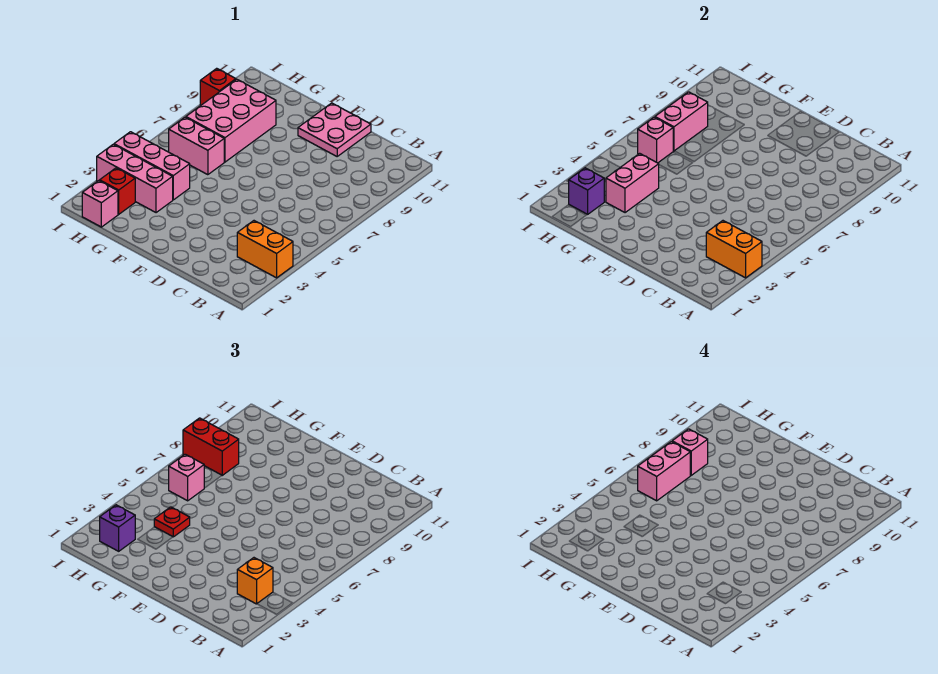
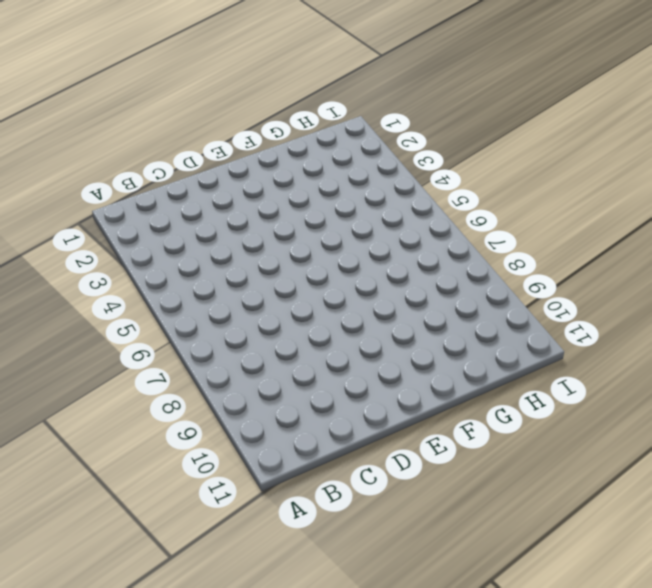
none -> orange 1x2 brick [237,221,293,278]
none -> pink 2x2 plate [298,103,371,156]
none -> pink 1x3 brick [97,144,173,213]

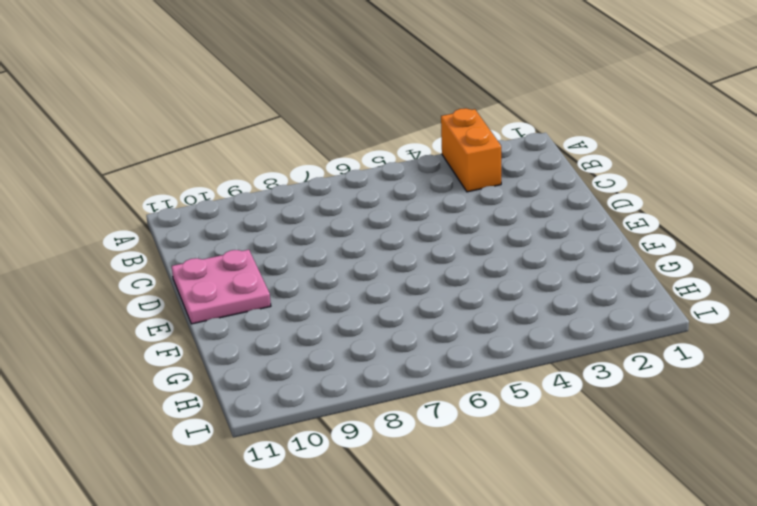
none -> pink 1x3 brick [97,144,173,213]
none -> pink 1x3 brick [114,132,190,200]
none -> pink 1x2 brick [169,117,224,175]

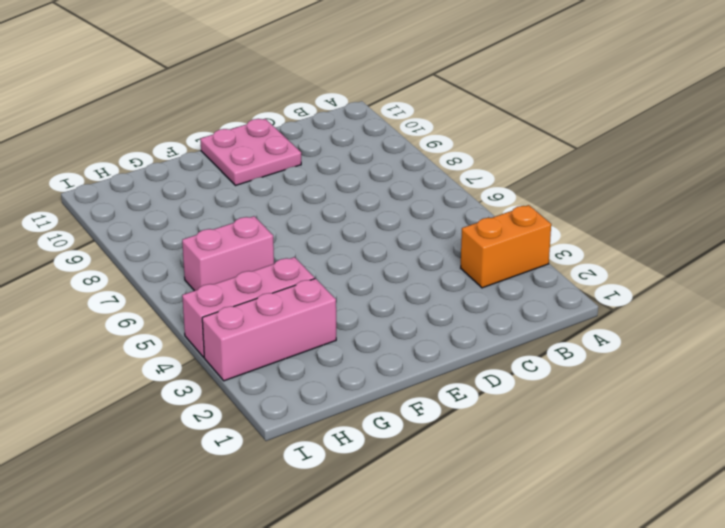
none -> pink 2x3 brick [186,79,276,162]
none -> pink 1x1 brick [82,181,118,227]
none -> red 1x1 brick [100,168,135,214]

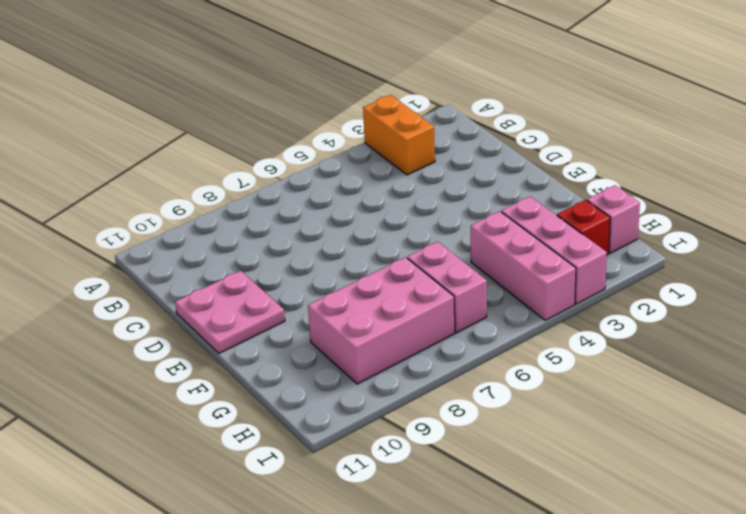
none -> red 1x1 brick [200,68,236,105]
none -> orange 1x2 brick [706,221,762,278]
none -> pink 1x2 brick [606,153,659,213]

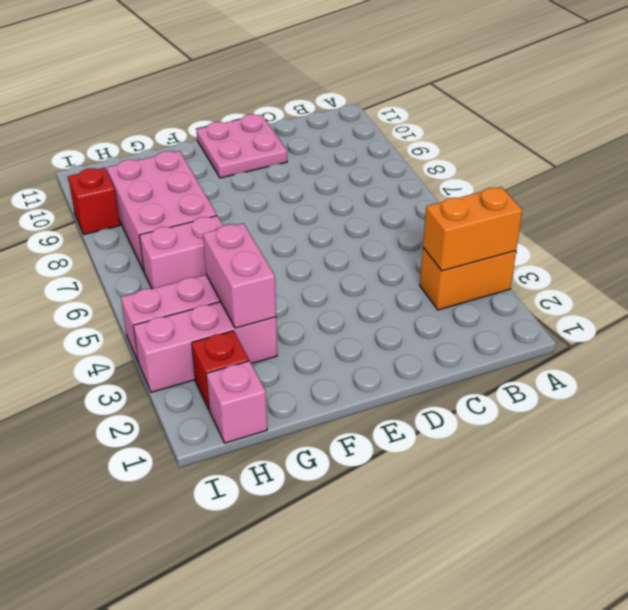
none -> purple 1x1 brick [569,168,604,214]
none -> pink 1x1 brick [638,117,673,163]
none -> pink 1x2 brick [655,92,708,151]

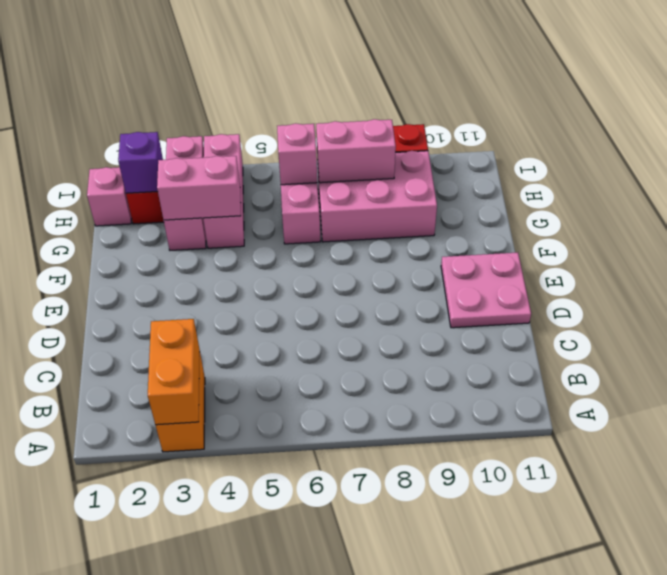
none -> orange 1x1 brick [237,558,273,604]
none -> red 1x1 plate [154,507,190,537]
none -> purple 1x1 brick [100,505,135,551]

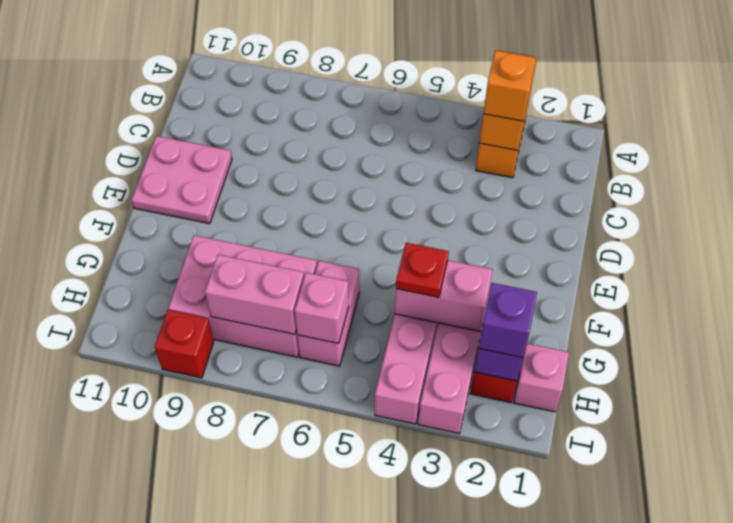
none -> pink 1x1 brick [169,454,204,501]
none -> red 1x2 brick [183,418,239,475]
none -> pink 1x2 brick [638,442,690,501]

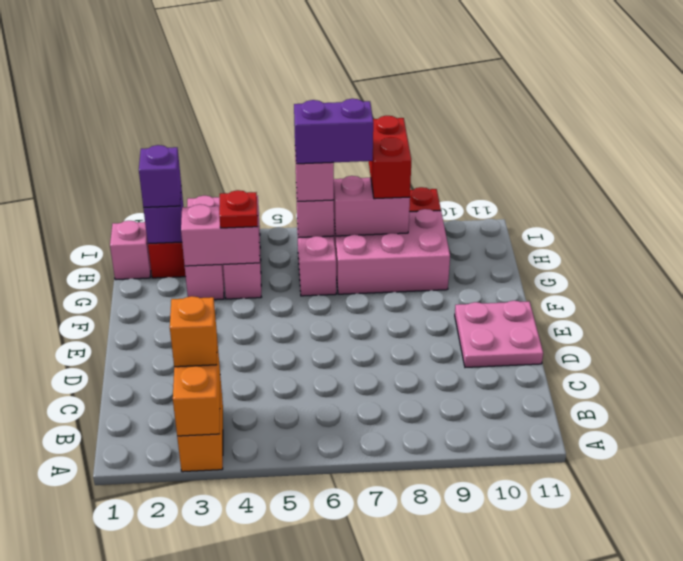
purple 1x2 brick [294,99,373,164] -> pink 1x2 brick [638,442,690,501]
none -> pink 1x1 brick [672,429,708,475]

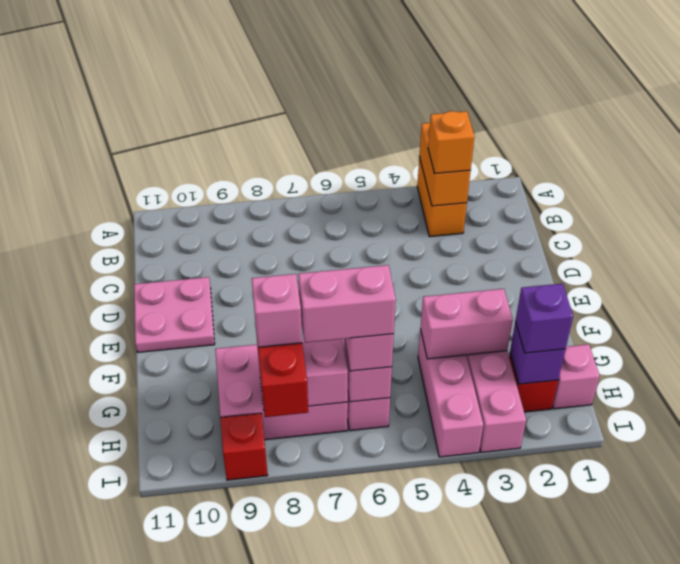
none -> red 1x1 plate [154,507,190,537]

